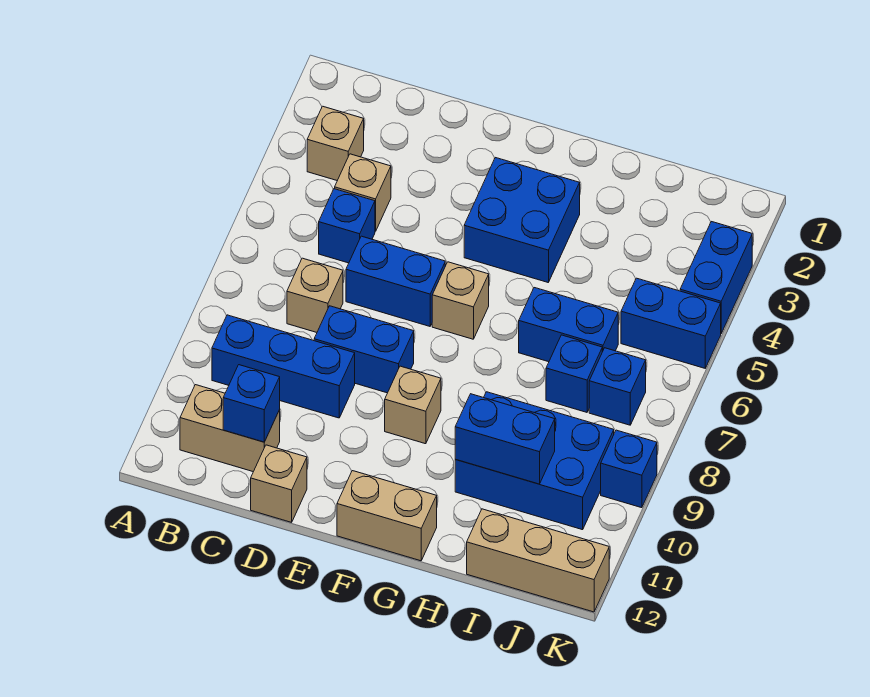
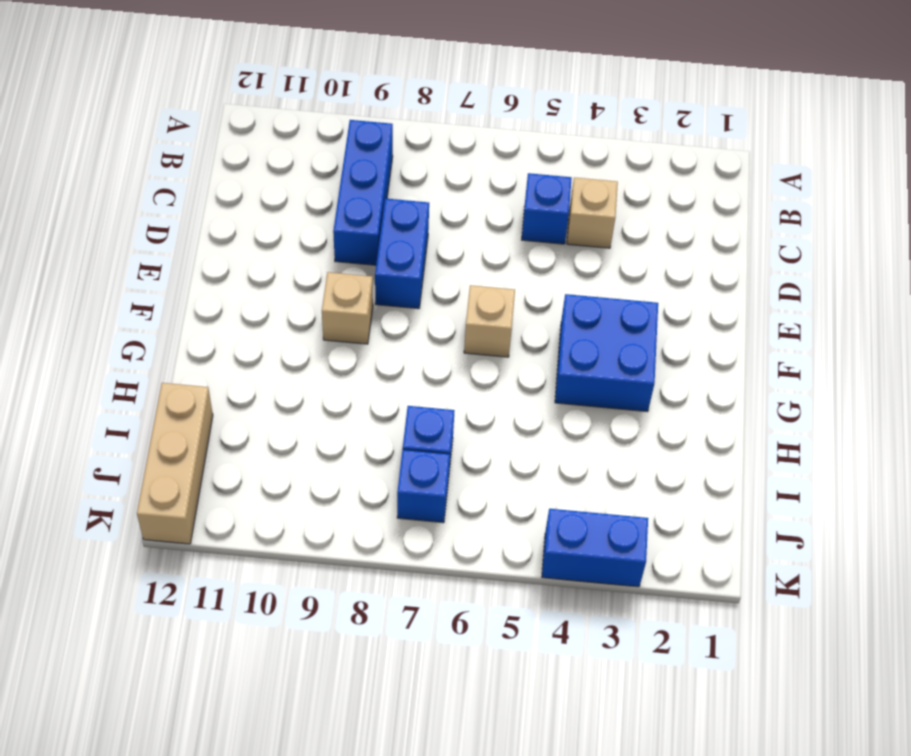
none -> tan 1x1 brick [307,106,364,181]
none -> tan 1x2 brick [180,385,280,472]
none -> tan 1x1 brick [287,258,343,332]

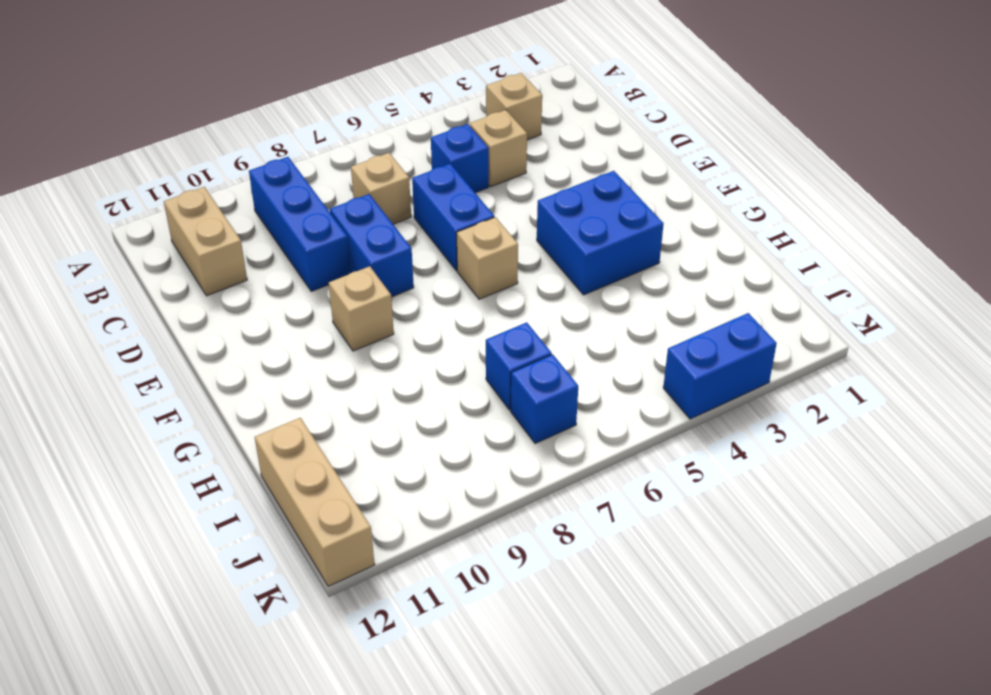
none -> tan 1x1 brick [251,445,307,522]
none -> tan 1x2 brick [337,471,437,561]
none -> blue 1x2 brick [519,288,618,362]

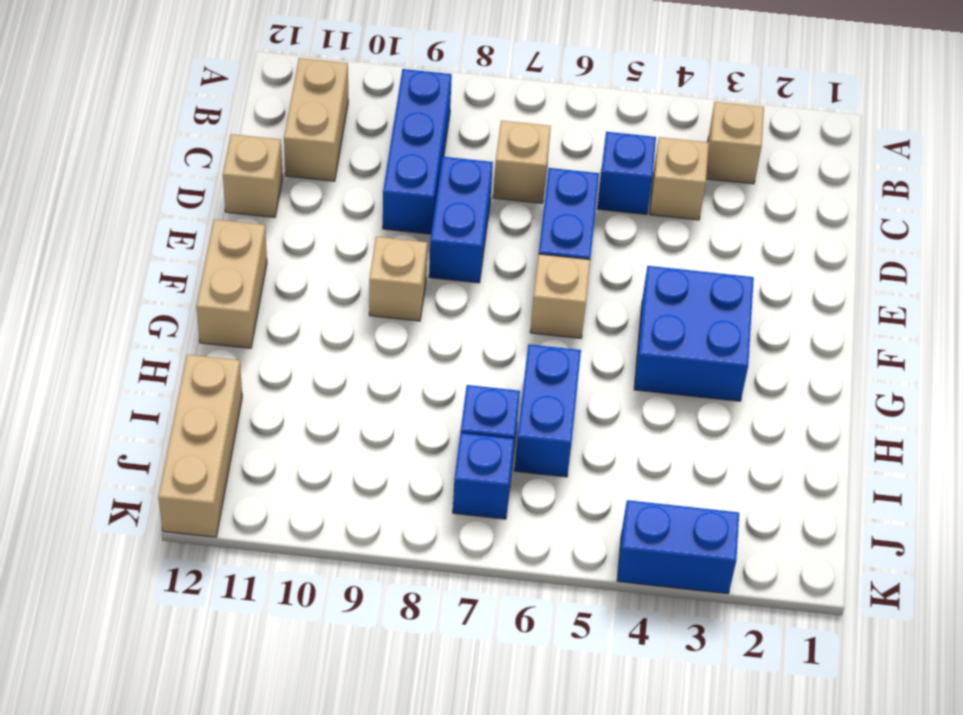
none -> blue 2x3 brick [455,392,614,530]
none -> blue 1x2 brick [621,278,721,368]
none -> blue 1x1 brick [601,430,657,508]

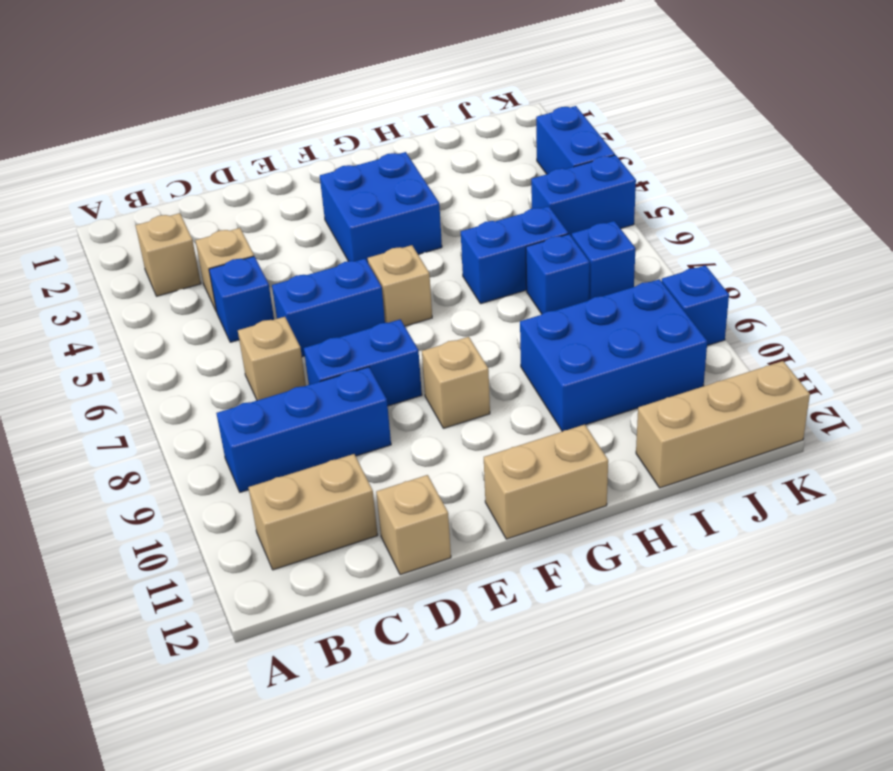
none -> blue 1x1 brick [223,365,280,442]
none -> blue 1x2 brick [455,394,555,484]

